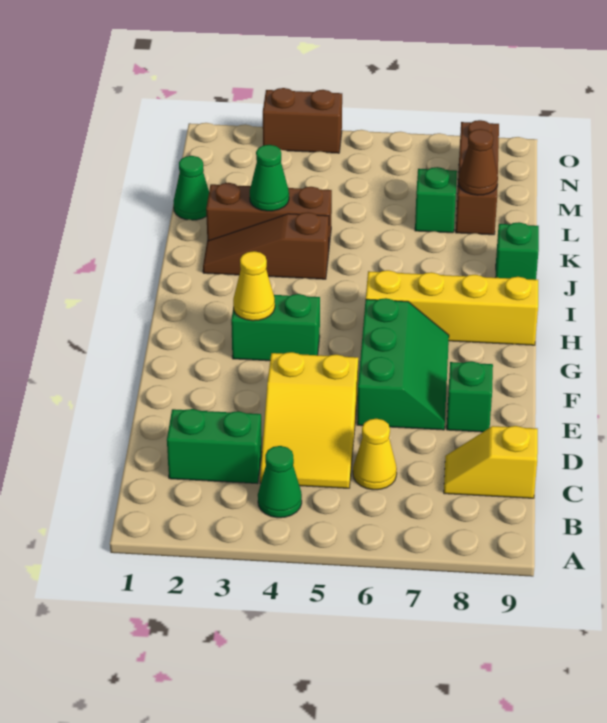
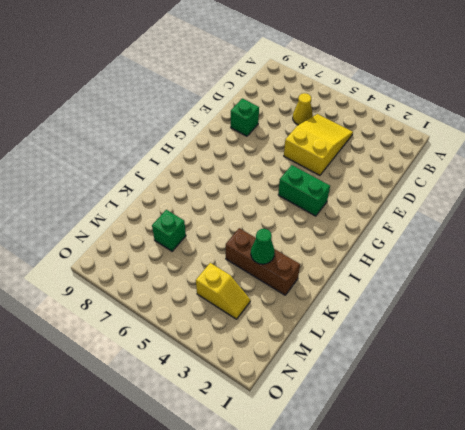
yellow 1x2 slope [196,263,250,319] -> yellow 1x2 slope moved to [444,426,538,498]
none -> green 1x1 cone [258,446,302,518]
none -> green 1x2 brick [167,409,262,484]
none -> green 2x3 slope [357,298,449,430]

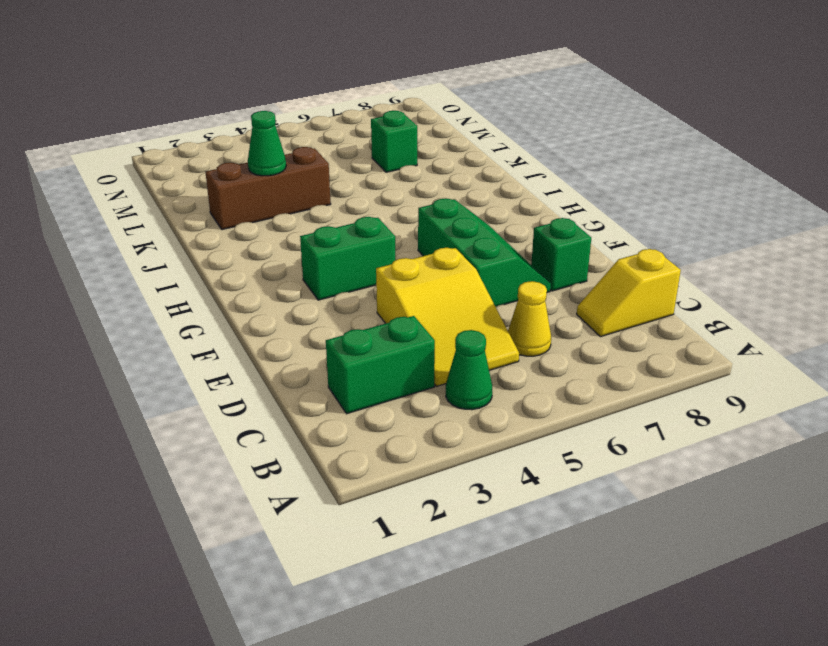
none -> yellow 1x4 brick [366,270,538,345]
none -> brown 1x3 slope [203,212,329,279]
none -> green 1x1 brick [495,222,539,280]

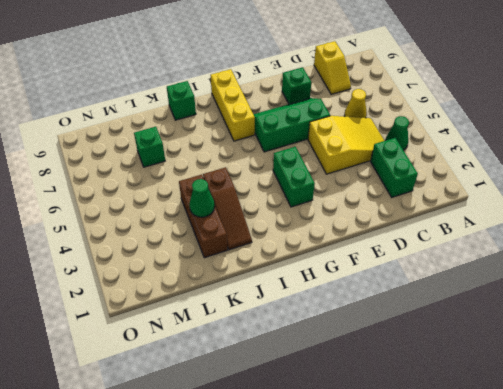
yellow 1x3 brick [211,69,255,141] -> yellow 1x4 brick [366,270,538,345]
none -> green 1x1 cone [174,156,209,220]
none -> brown 1x3 brick [456,120,499,235]
none -> brown 1x2 brick [263,88,342,153]

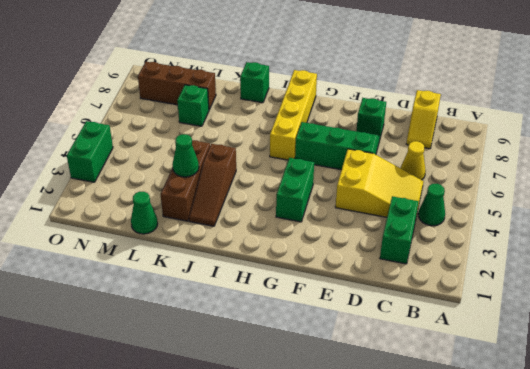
green 1x2 brick [67,121,113,182] -> brown 1x2 brick [263,88,342,153]
none -> yellow 1x1 cone [233,251,275,321]
none -> brown 1x1 cone [458,129,498,195]

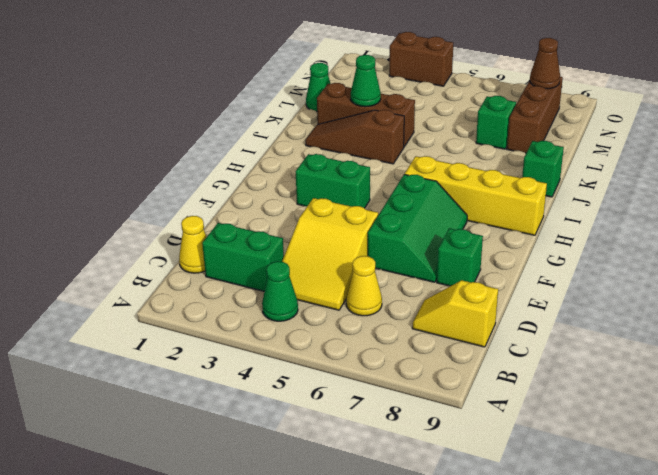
yellow 1x1 cone [179,216,206,273] -> yellow 1x1 cone moved to [233,251,275,321]
brown 1x1 cone [530,38,560,89] -> brown 1x1 cone moved to [458,129,498,195]

